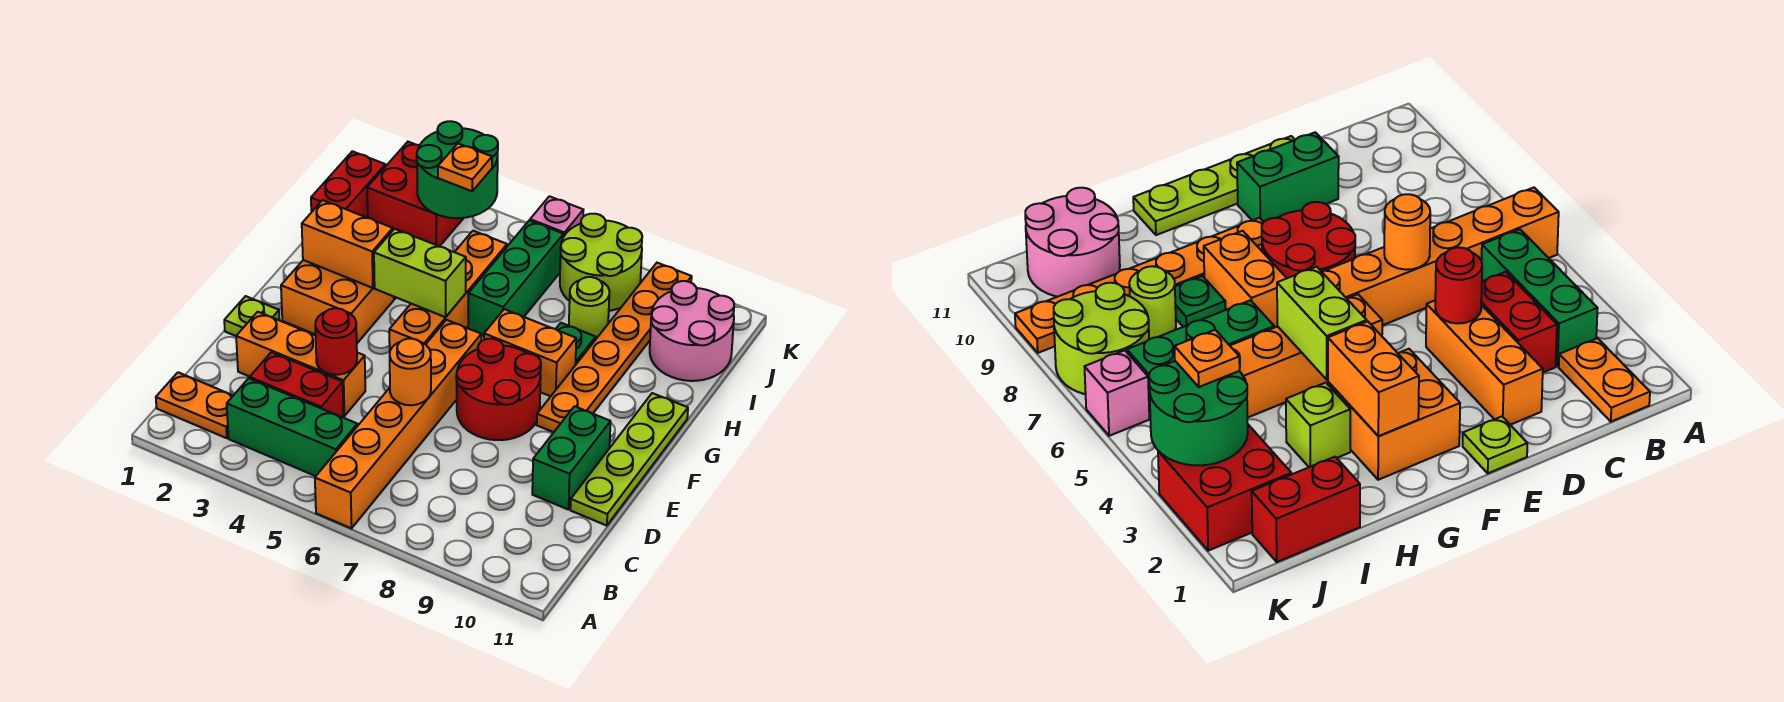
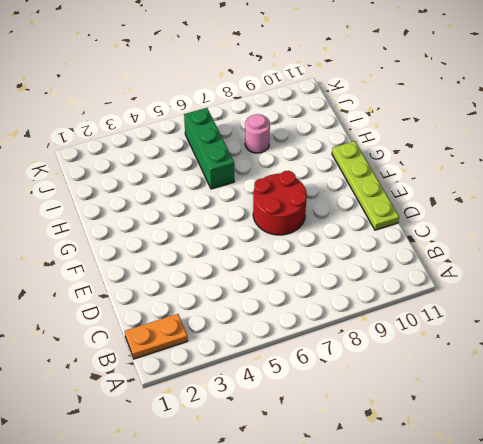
pink 1x1 round brick [245,114,270,153] -> lime 1x1 round brick [569,277,609,339]
none -> orange 1x6 brick [315,320,481,528]
none -> green 1x3 brick [227,378,357,476]
none -> red 1x2 brick [250,352,343,417]

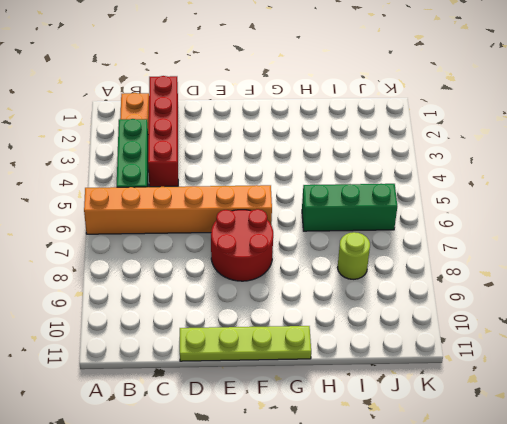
red 1x4 brick [148,76,178,187] -> red 1x2 brick [250,352,343,417]
none -> orange 1x3 brick [236,312,365,416]
none -> green 1x2 brick [532,406,611,510]
none -> lime 1x1 plate [224,296,280,336]

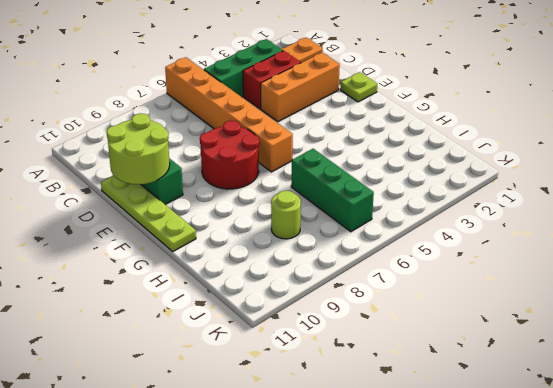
lime 2x2 round brick [107,113,170,184] -> lime 2x2 round brick moved to [560,214,642,311]
none -> orange 2x2 brick [281,260,394,343]
none -> orange 1x4 brick [389,231,507,350]
none -> orange 1x6 plate [537,263,692,432]

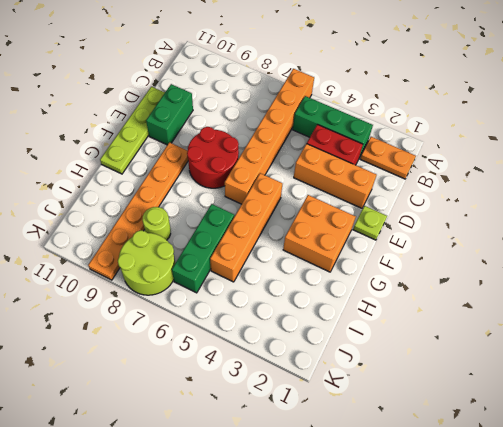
none -> orange 1x2 brick [484,309,576,396]
none -> lime 1x1 brick [1286,383,1350,467]
none -> green 1x1 plate [556,323,596,365]

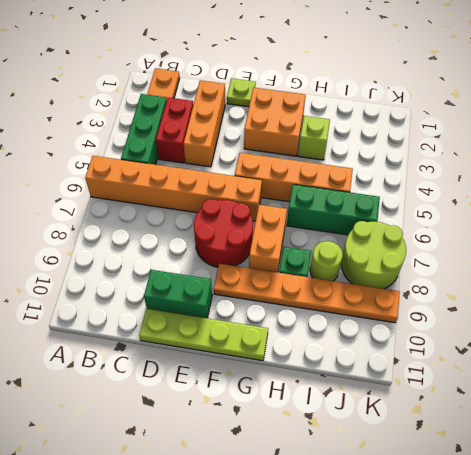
none -> red 1x2 brick [311,151,385,218]
none -> pink 2x2 round brick [650,281,734,381]
none -> red 2x2 brick [367,142,463,246]

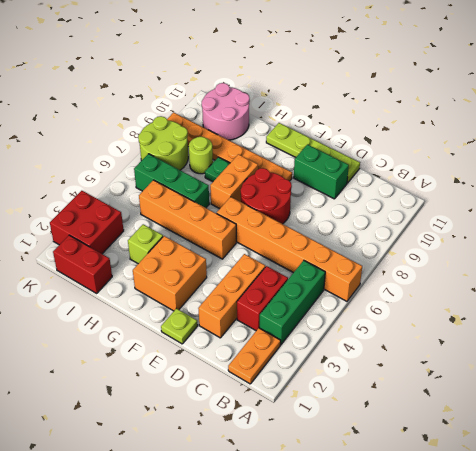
none -> pink 1x1 brick [530,196,583,236]
none -> red 1x1 round brick [315,308,357,375]
none -> orange 1x1 round brick [390,339,431,405]

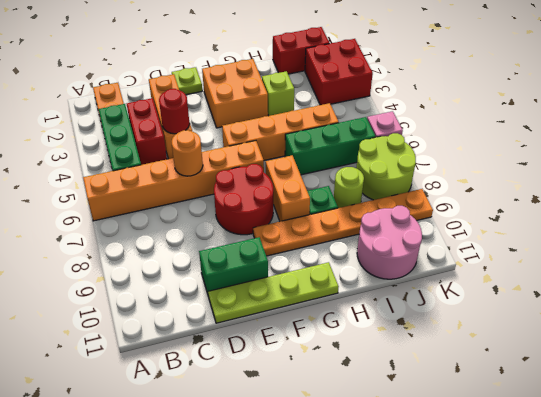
none -> orange 1x2 brick [302,200,393,288]
none -> lime 1x2 brick [374,229,466,317]
none -> green 2x2 round brick [417,121,498,218]

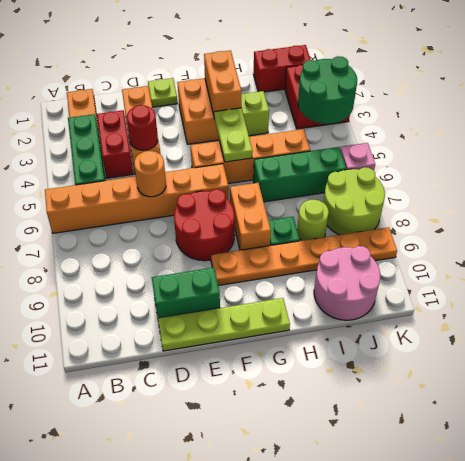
lime 1x2 plate [214,108,253,162] -> lime 1x2 brick [374,229,466,317]
none -> orange 1x1 plate [438,144,492,191]

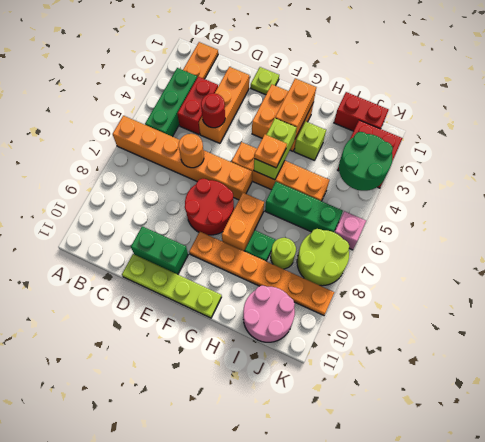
orange 1x1 plate [254,134,287,168] -> orange 1x1 plate moved to [438,144,492,191]

